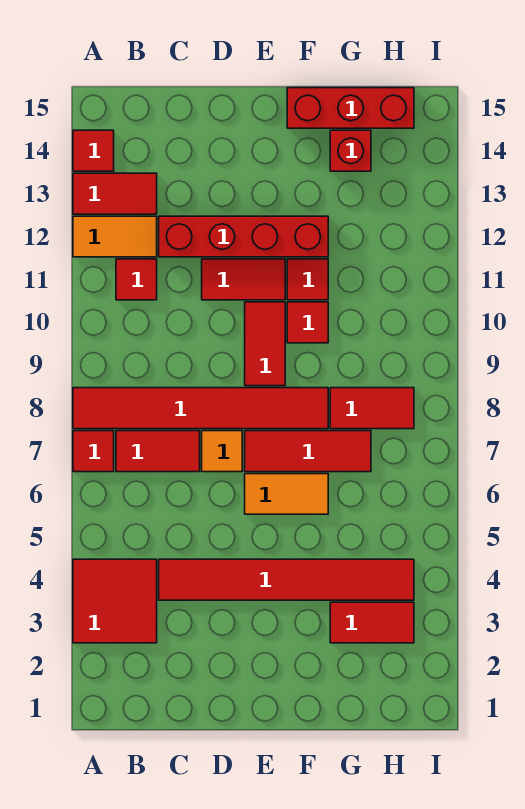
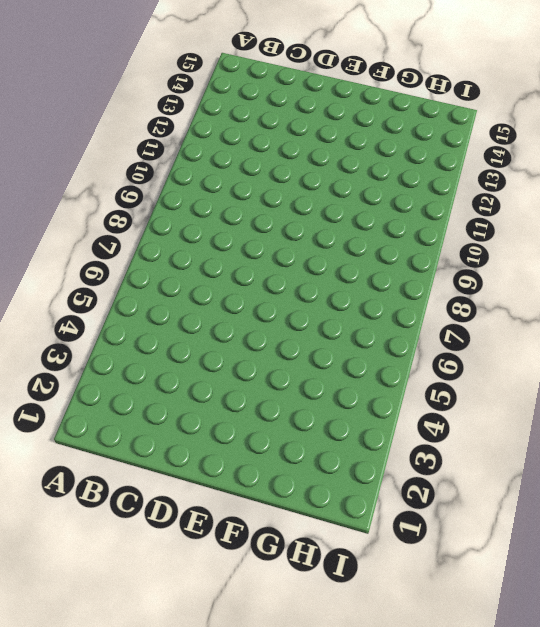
none -> red 2x2 tile [73,559,157,643]
none -> red 1x1 tile [73,431,114,472]
none -> red 1x6 tile [73,388,328,429]

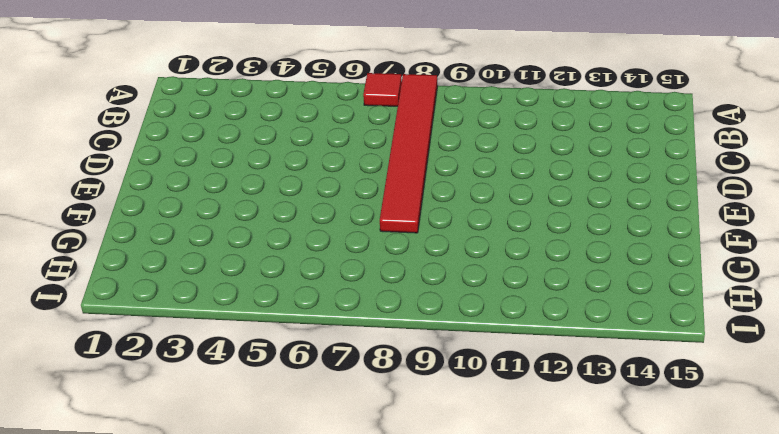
none -> red 2x2 tile [73,559,157,643]
none -> orange 1x2 tile [73,216,157,257]
none -> red 1x2 tile [73,173,157,214]

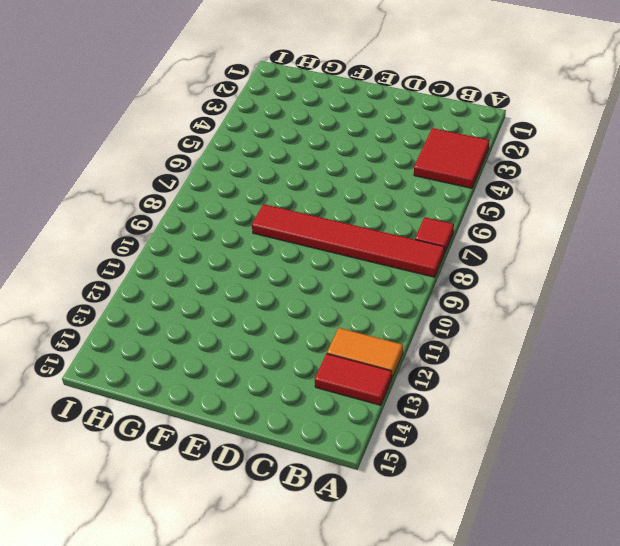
none -> red 1x1 tile [73,130,114,171]
none -> red 1x2 tile [116,431,200,472]
none -> red 1x1 tile [116,259,157,300]

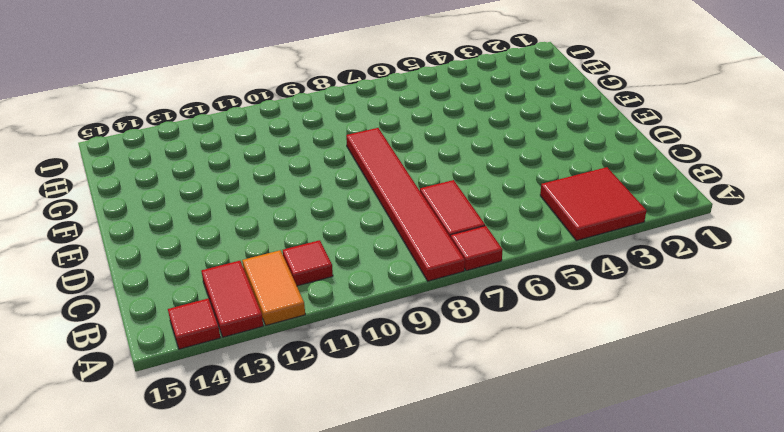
none -> red 1x6 tile [159,559,414,600]
none -> red 1x4 brick [159,216,328,257]
none -> orange 1x1 tile [202,431,242,472]

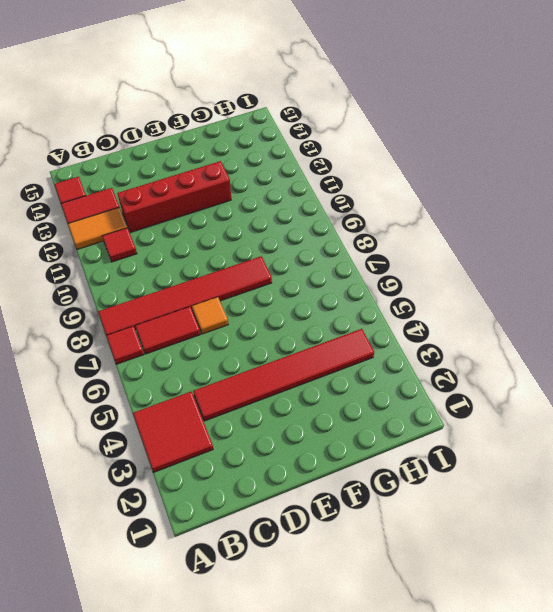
none -> red 1x2 tile [202,259,285,300]
none -> orange 1x2 tile [245,474,328,514]
none -> red 1x3 tile [245,431,371,472]

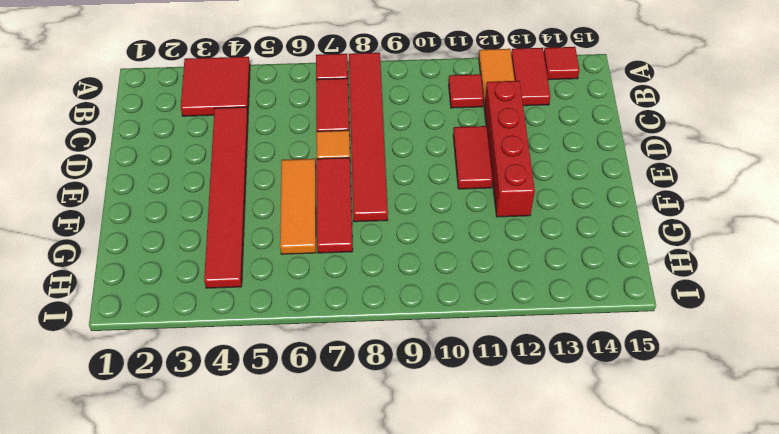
orange 1x3 tile [280,159,316,254] -> orange 1x2 tile [245,474,328,514]
none -> red 1x2 tile [245,302,285,386]
none -> red 1x1 tile [287,302,328,343]
none -> red 1x1 tile [287,259,328,300]

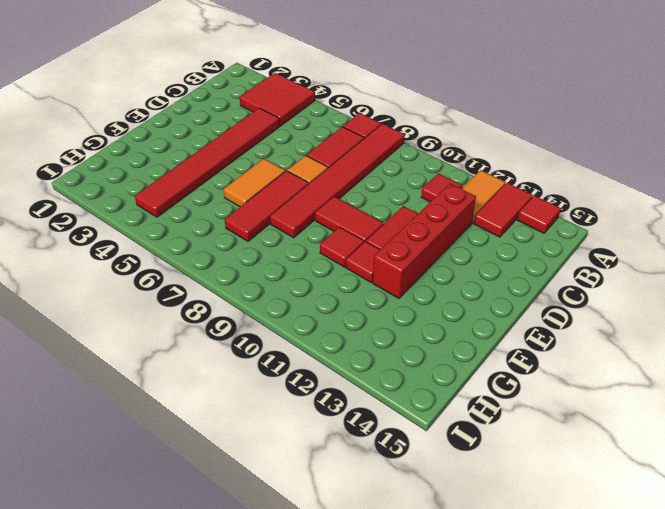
none -> red 1x3 brick [287,88,414,128]
none -> red 1x2 tile [330,602,414,643]
none -> red 1x2 tile [330,388,414,429]

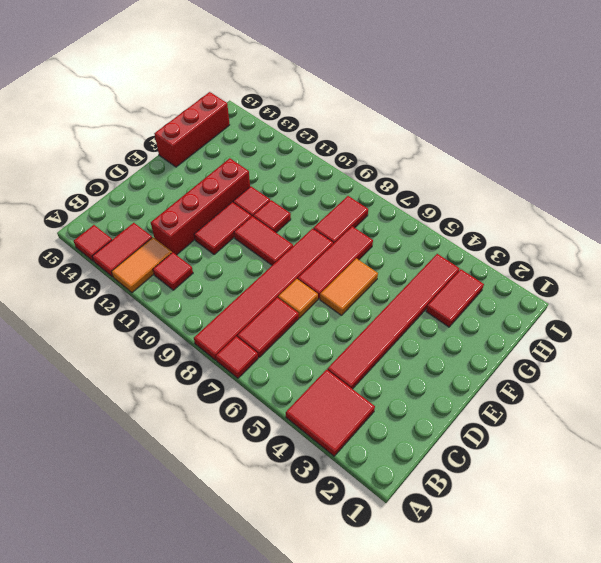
none -> red 1x1 brick [330,130,371,171]

